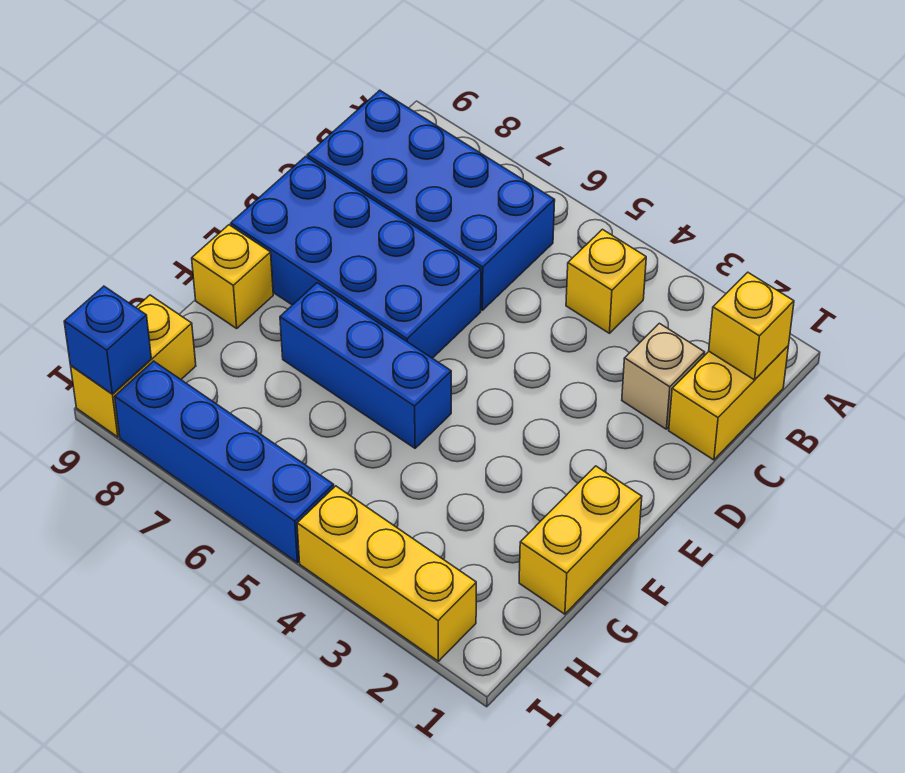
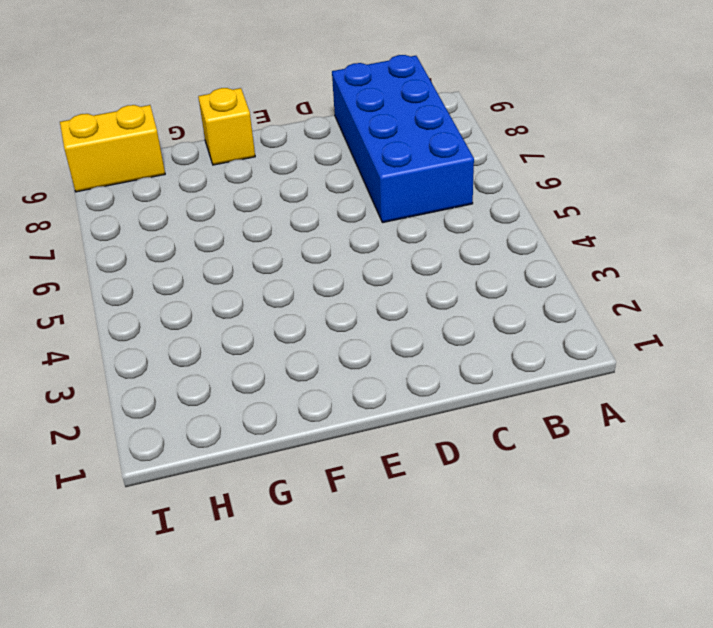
none -> yellow 1x2 brick [669,346,788,460]
none -> yellow 1x1 brick [566,229,646,333]
none -> tan 1x1 brick [622,323,705,429]

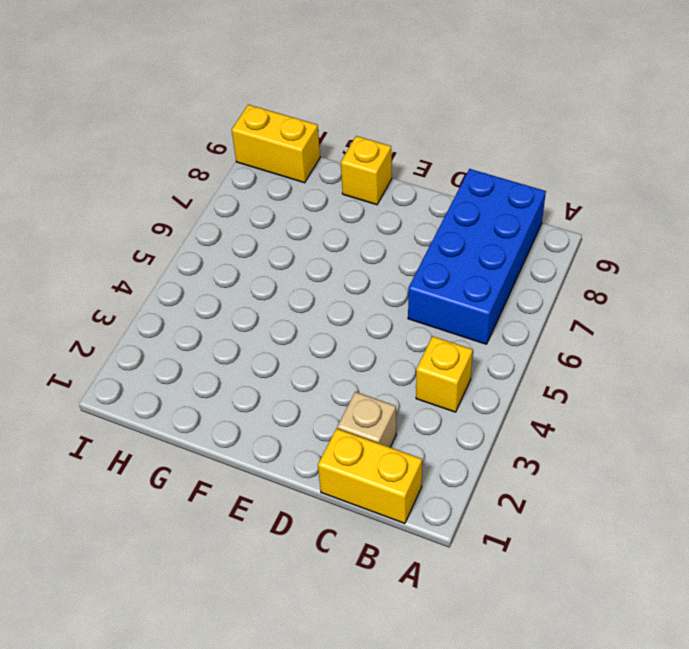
none -> blue 2x4 brick [231,157,481,358]
none -> yellow 1x2 brick [519,466,642,614]
none -> blue 1x3 brick [280,283,451,448]

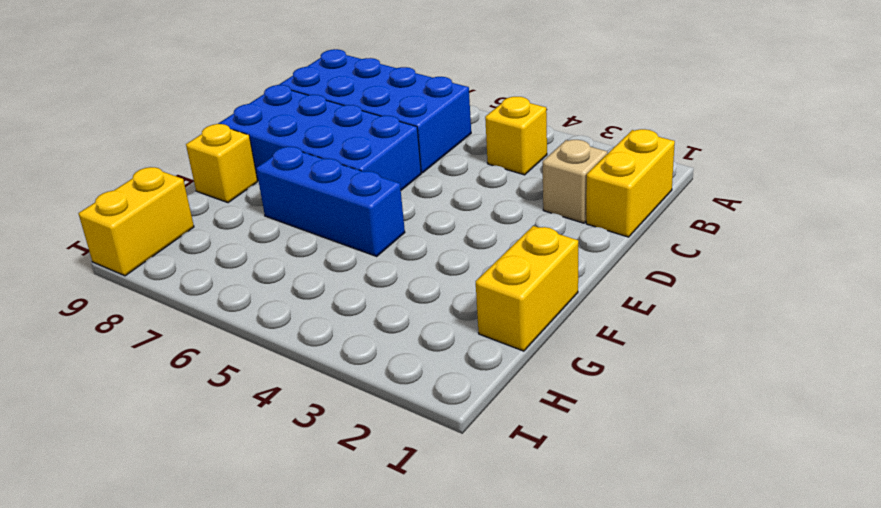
none -> yellow 1x3 brick [297,486,476,661]
none -> blue 1x4 brick [115,361,334,563]
none -> yellow 1x1 brick [709,272,794,380]

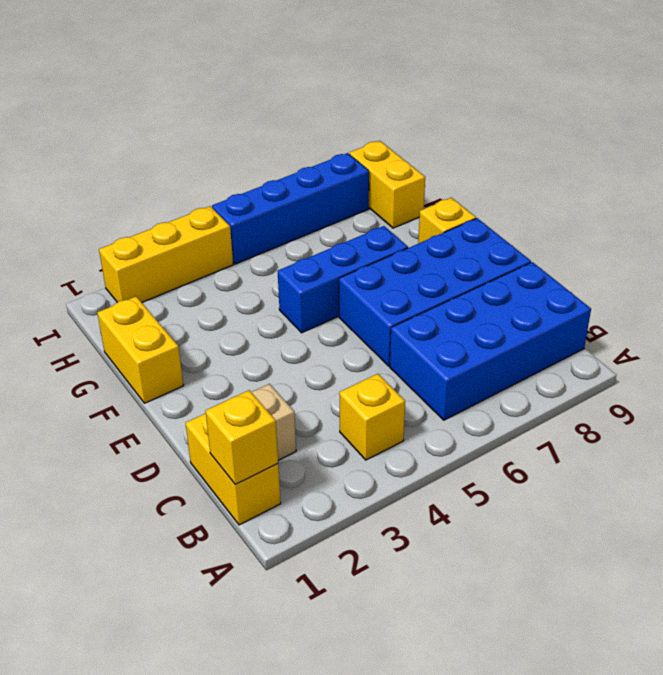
none -> blue 1x1 brick [64,286,151,394]

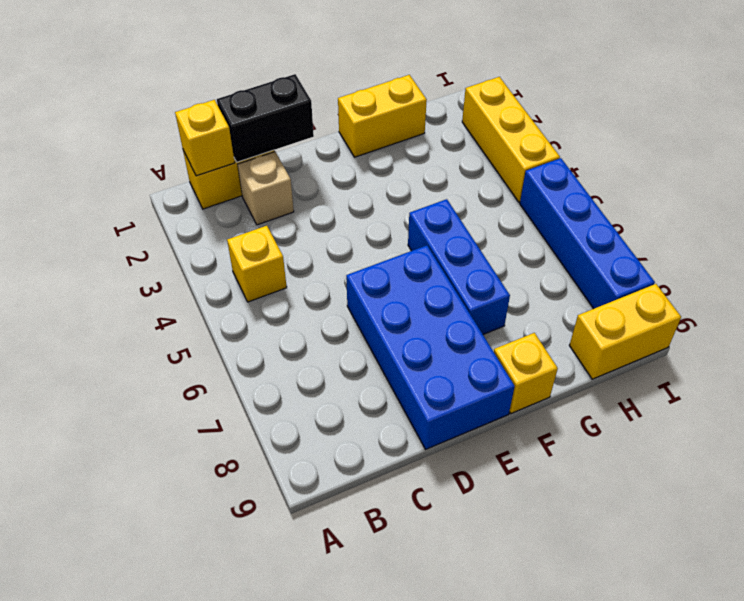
black 1x2 brick [217,74,314,162] -> none
none -> blue 2x4 brick [307,90,555,310]
none -> blue 1x1 brick [64,286,151,394]

